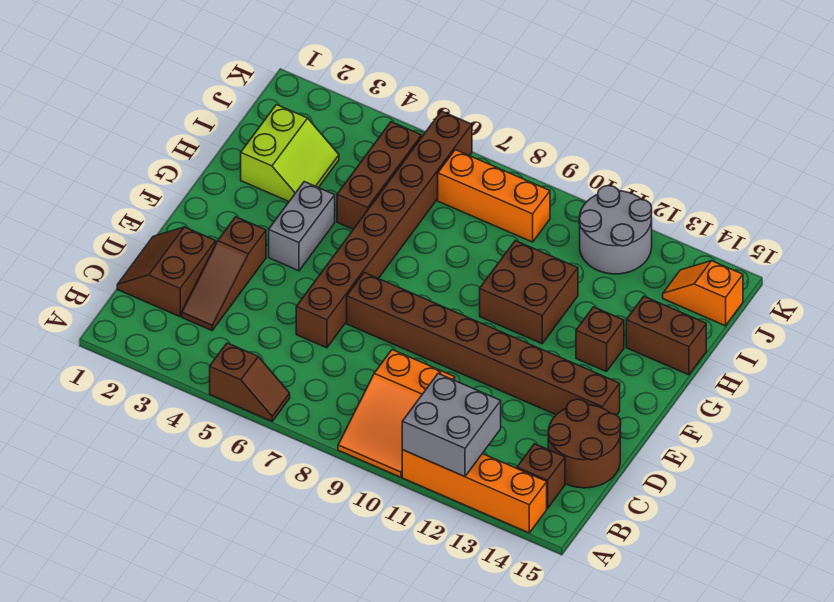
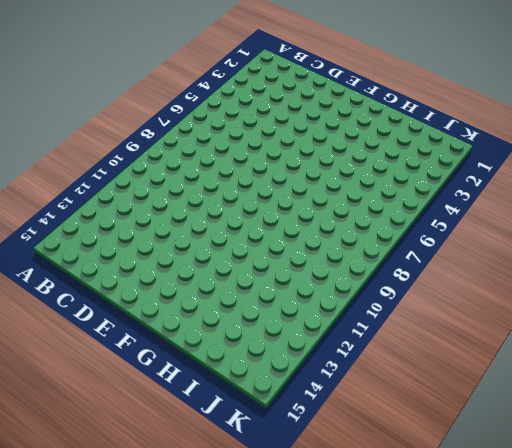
none -> brown 1x2 slope [210,343,290,421]
none -> orange 2x3 slope [338,350,455,477]
none -> orange 1x4 brick [402,450,547,533]

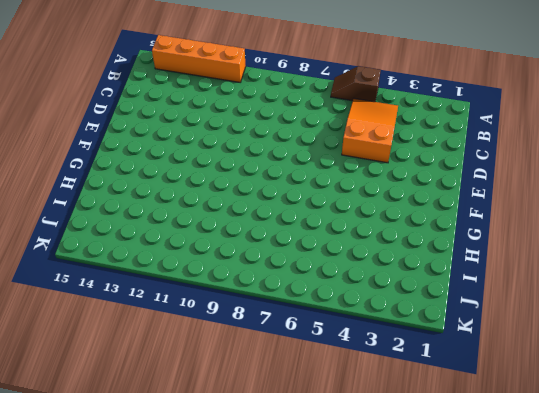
orange 2x3 slope [342,98,398,163] -> orange 2x3 slope moved to [338,350,455,477]
none -> brown 1x1 brick [517,444,565,508]
none -> brown 2x2 slope [117,227,216,317]
none -> brown 1x3 slope [182,217,266,330]

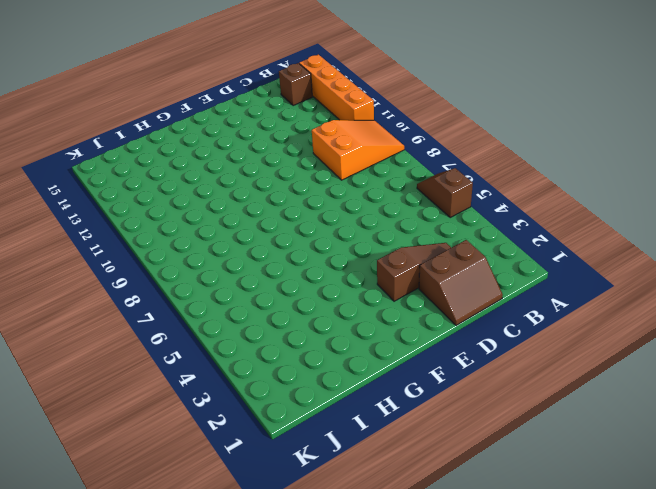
none -> brown 2x2 round brick [548,399,621,488]
none -> brown 1x8 brick [296,111,472,348]
none -> brown 1x8 brick [347,273,620,415]

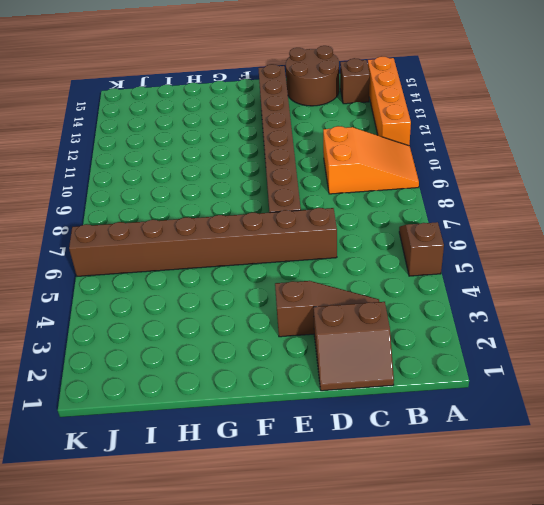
none -> grey 1x2 brick [269,182,335,271]
none -> brown 2x2 brick [480,241,578,344]
none -> brown 1x1 brick [576,307,624,372]

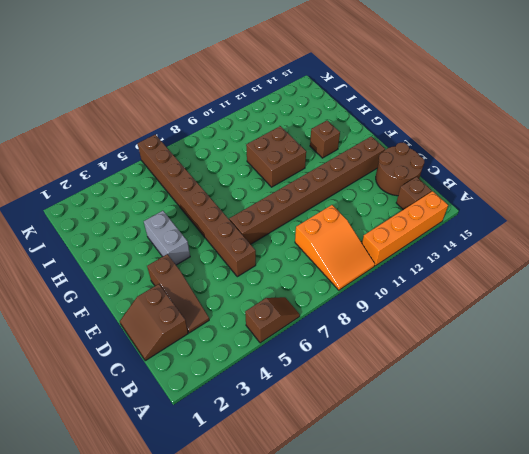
none -> lime 2x2 slope [241,105,339,201]
none -> brown 1x3 brick [337,122,421,229]
none -> brown 1x2 brick [626,297,706,375]

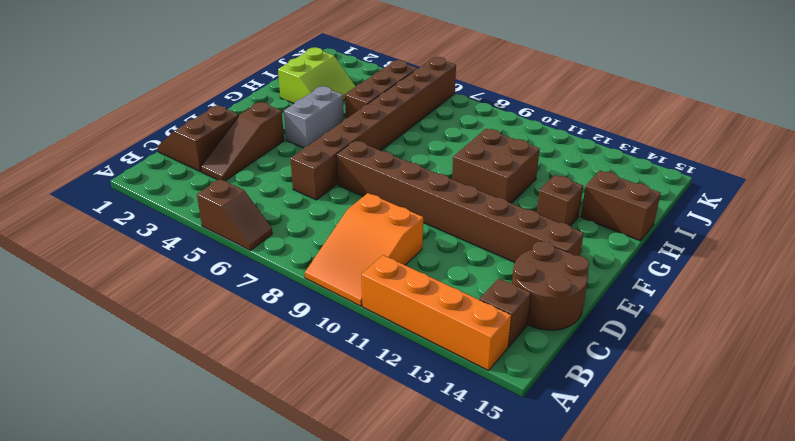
none -> orange 1x3 brick [438,150,550,242]
none -> grey 2x2 round brick [579,186,652,274]
none -> orange 1x2 slope [663,261,743,326]

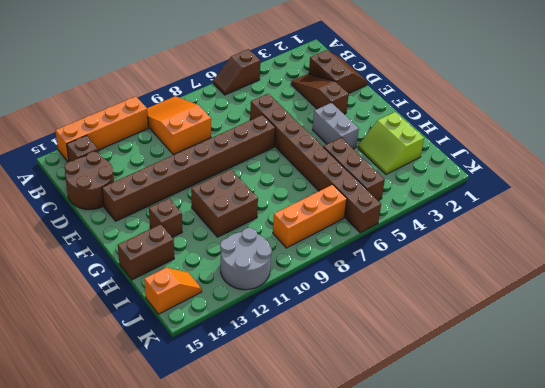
none -> grey 2x2 brick [402,374,501,477]

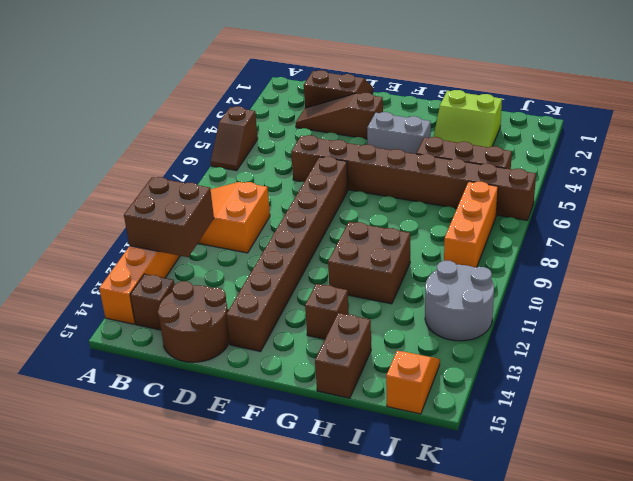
brown 2x2 brick [124,177,214,257] -> grey 2x2 brick [402,374,501,477]

